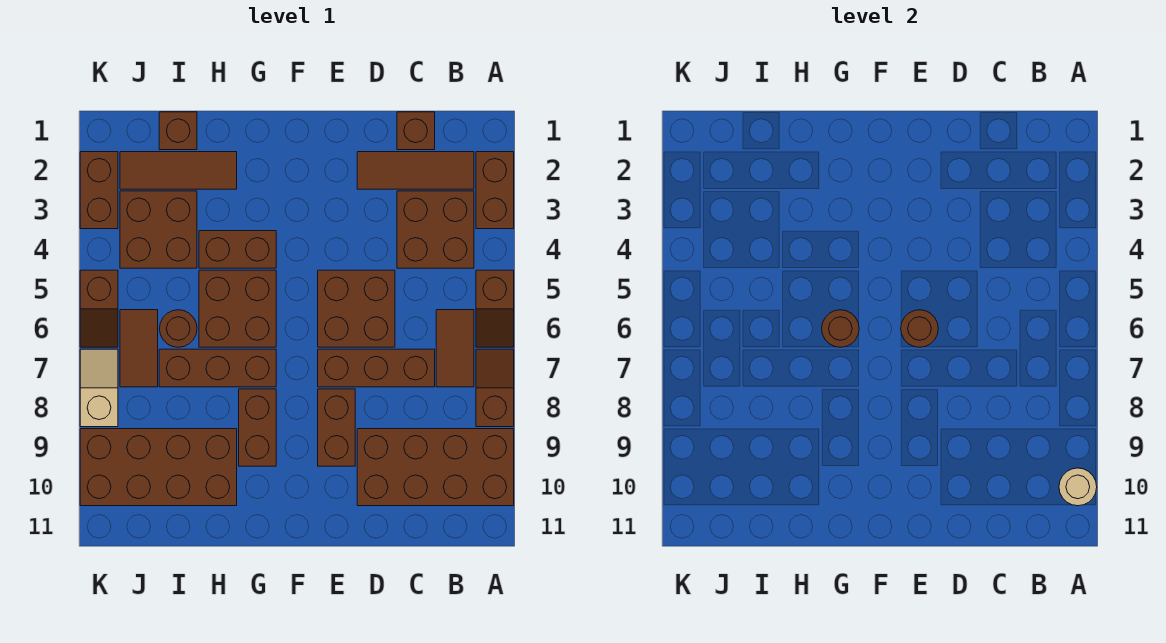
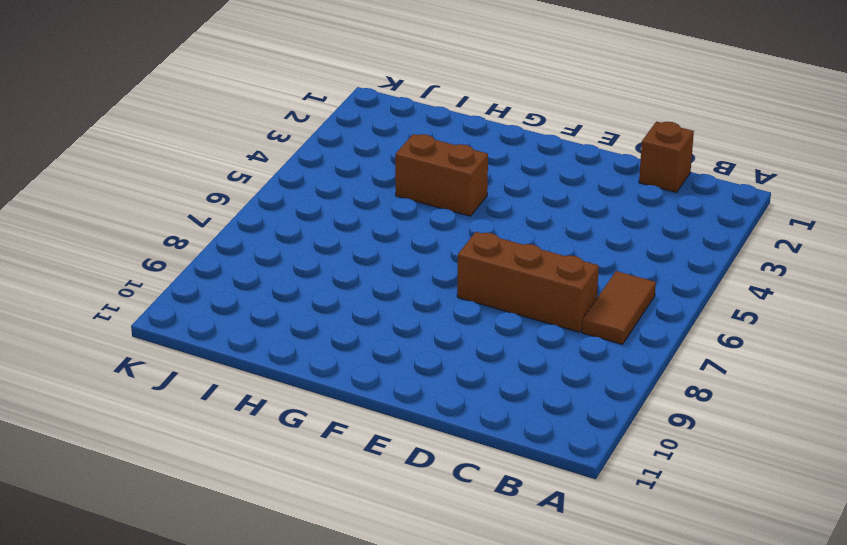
none -> brown 1x2 brick [476,152,514,229]
none -> brown 1x2 slope [476,270,514,347]
none -> brown 1x2 slope [476,349,514,427]

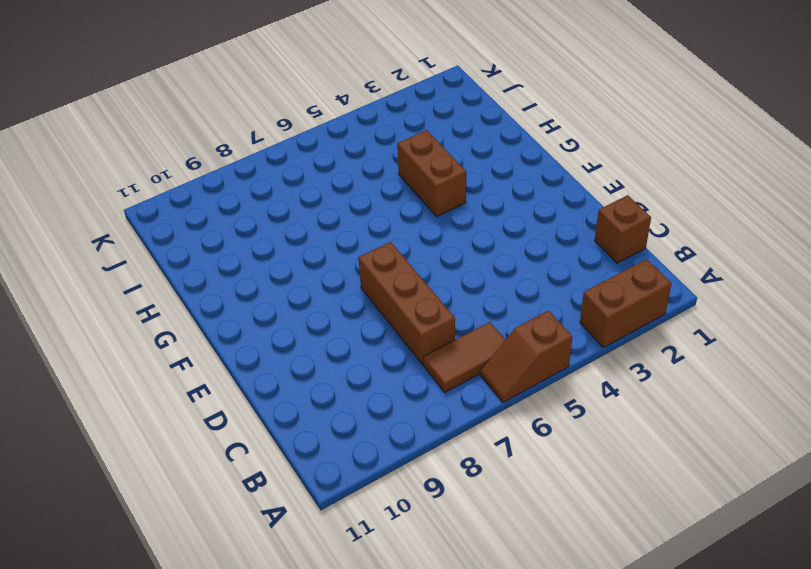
none -> brown 1x2 slope [476,349,514,427]
none -> brown 2x4 brick [357,429,514,506]
none -> brown 1x3 tile [357,152,474,189]

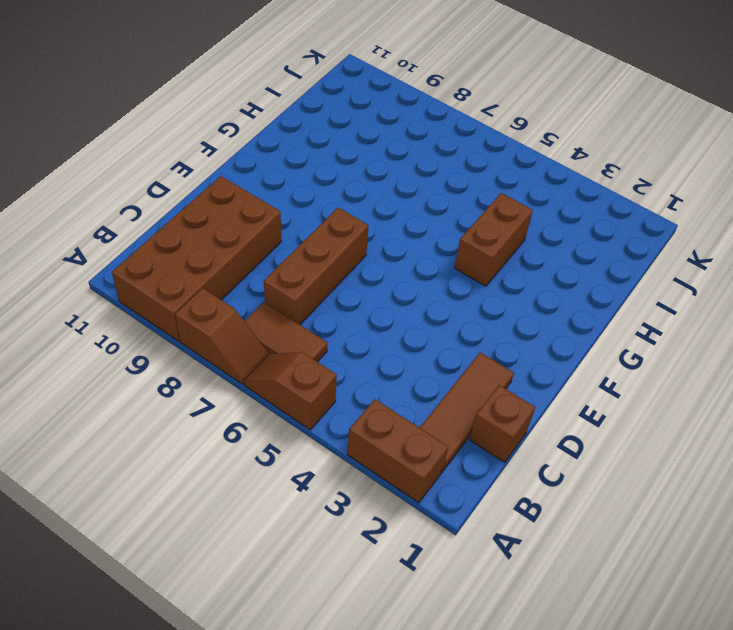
none -> brown 2x2 brick [397,191,474,268]
none -> brown 2x2 brick [318,270,395,347]
none -> brown 1x2 brick [318,389,355,466]

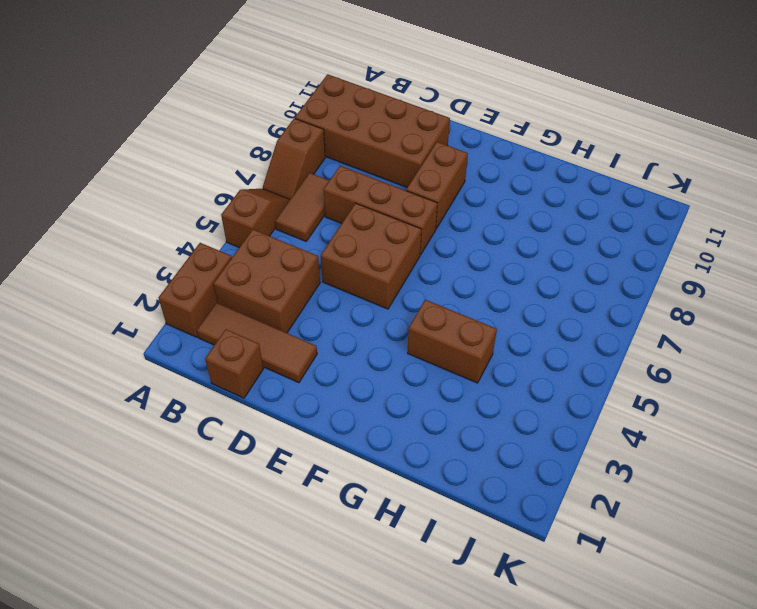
none -> brown 2x2 brick [199,270,276,347]
none -> brown 1x3 brick [159,349,276,387]
none -> brown 1x2 brick [239,389,276,466]

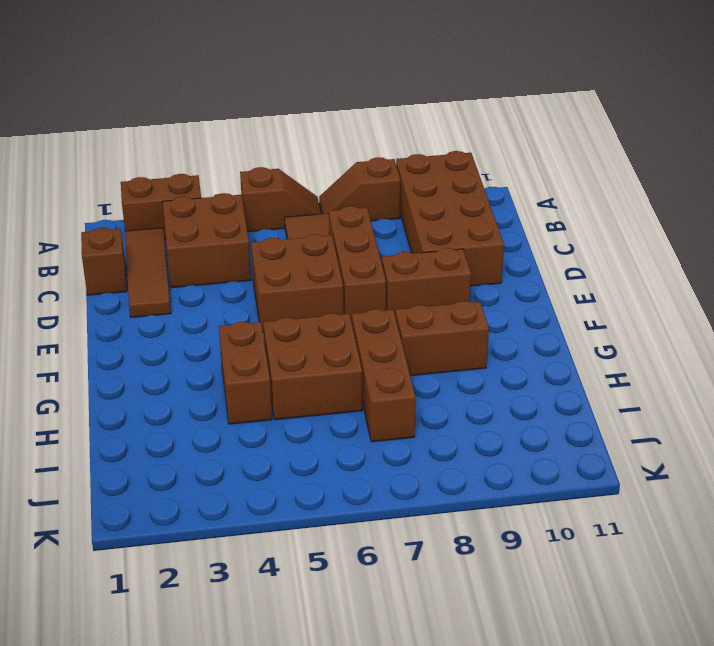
none -> brown 1x3 tile [120,152,237,189]
none -> brown 2x4 brick [80,429,237,506]
none -> brown 1x1 brick [159,112,197,150]

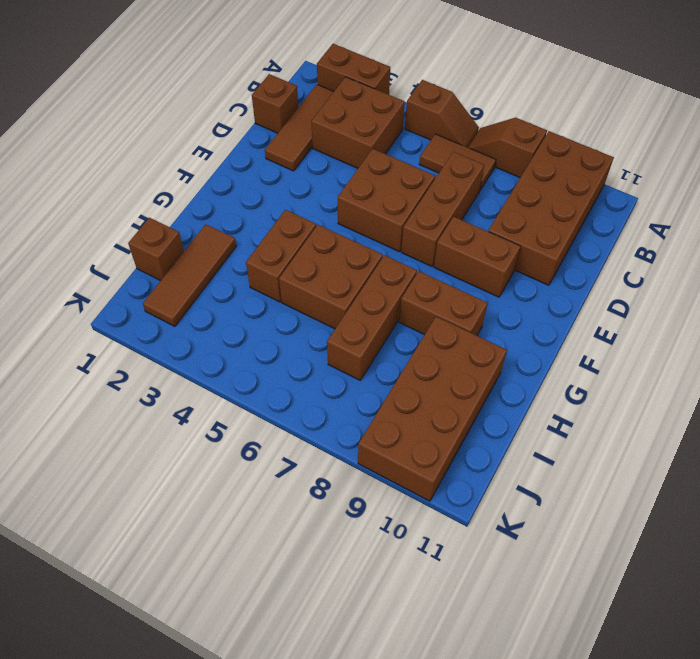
none -> brown 2x2 brick [120,191,197,268]
none -> brown 1x1 round brick [159,310,197,347]
none -> brown 1x2 tile [120,310,158,387]

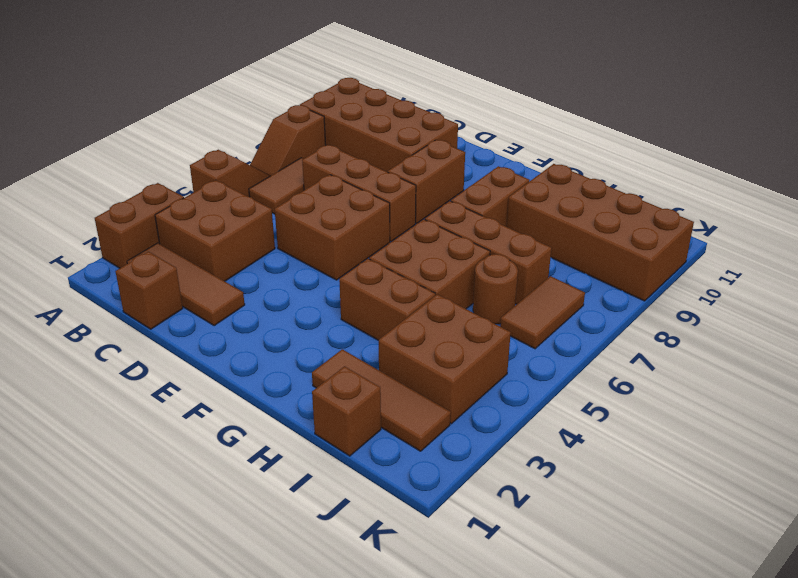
none -> brown 1x2 brick [80,152,118,229]
none -> brown 1x2 slope [80,270,118,347]
none -> tan 1x2 slope [80,349,118,427]

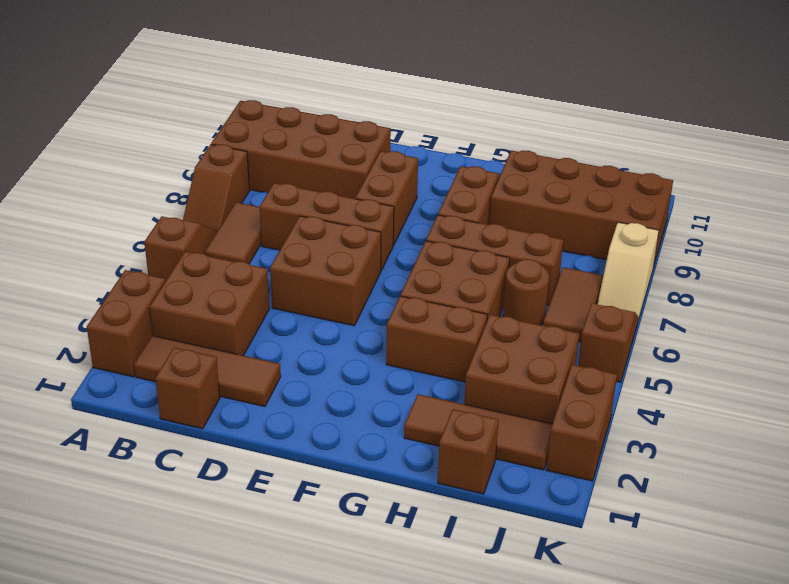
none -> tan 1x1 round brick [1059,468,1097,506]
none -> brown 1x1 round brick [901,310,938,347]
none -> brown 1x1 round brick [822,310,859,347]

